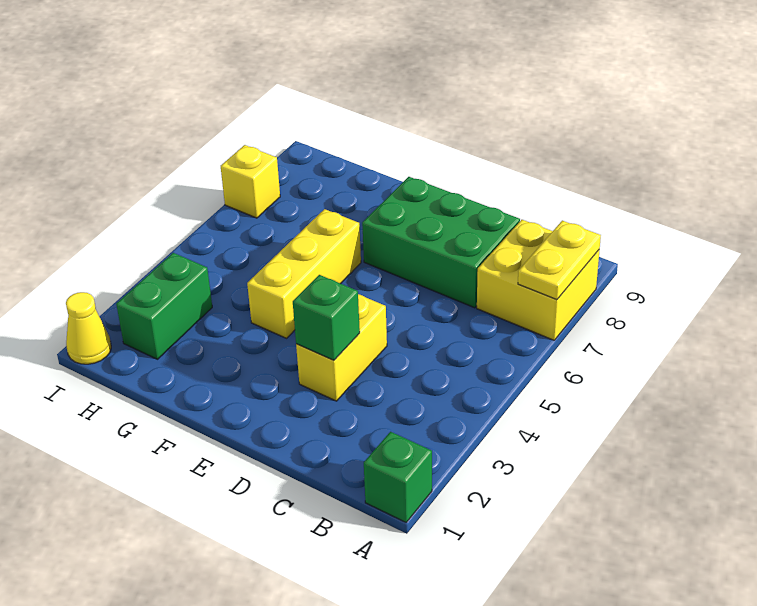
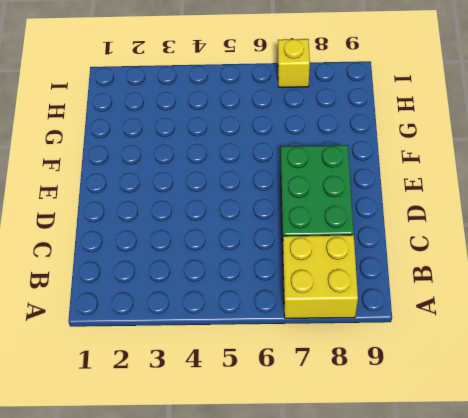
none -> green 1x1 brick [364,432,432,522]
none -> yellow 1x2 brick [296,294,387,401]

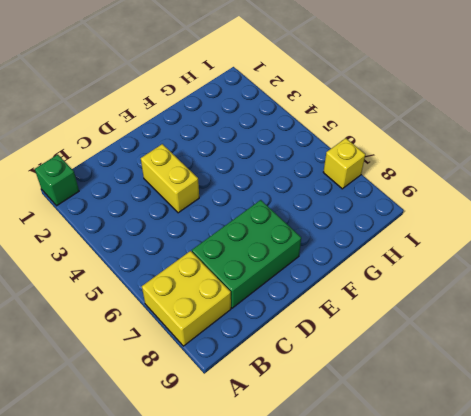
none -> yellow 1x3 brick [247,209,361,338]
none -> green 1x2 brick [116,253,212,359]

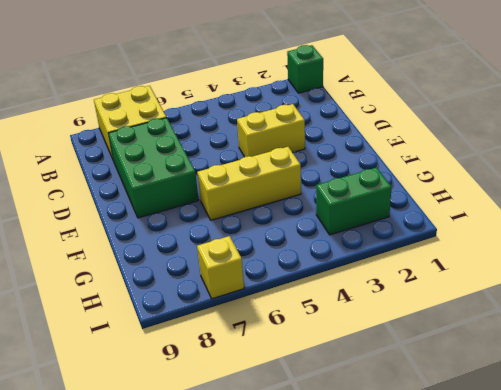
none -> yellow 1x1 cone [66,292,111,364]
none -> yellow 1x2 plate [518,221,601,300]

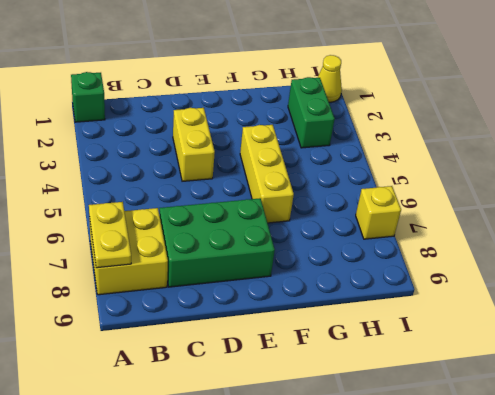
none -> green 1x1 brick [293,275,360,360]

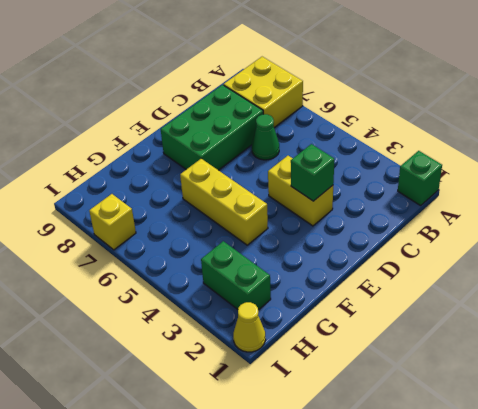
green 1x1 cone [252,114,279,160] -> none
none -> yellow 1x2 plate [518,221,601,300]

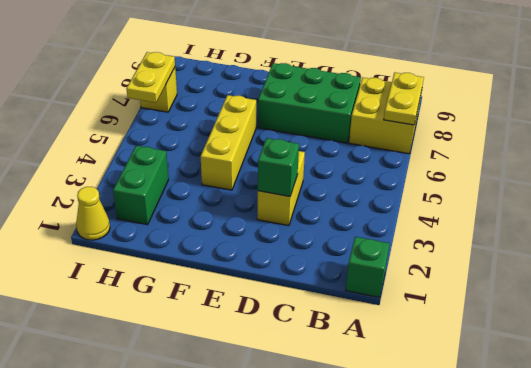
yellow 1x2 plate [126,52,175,103] -> none

